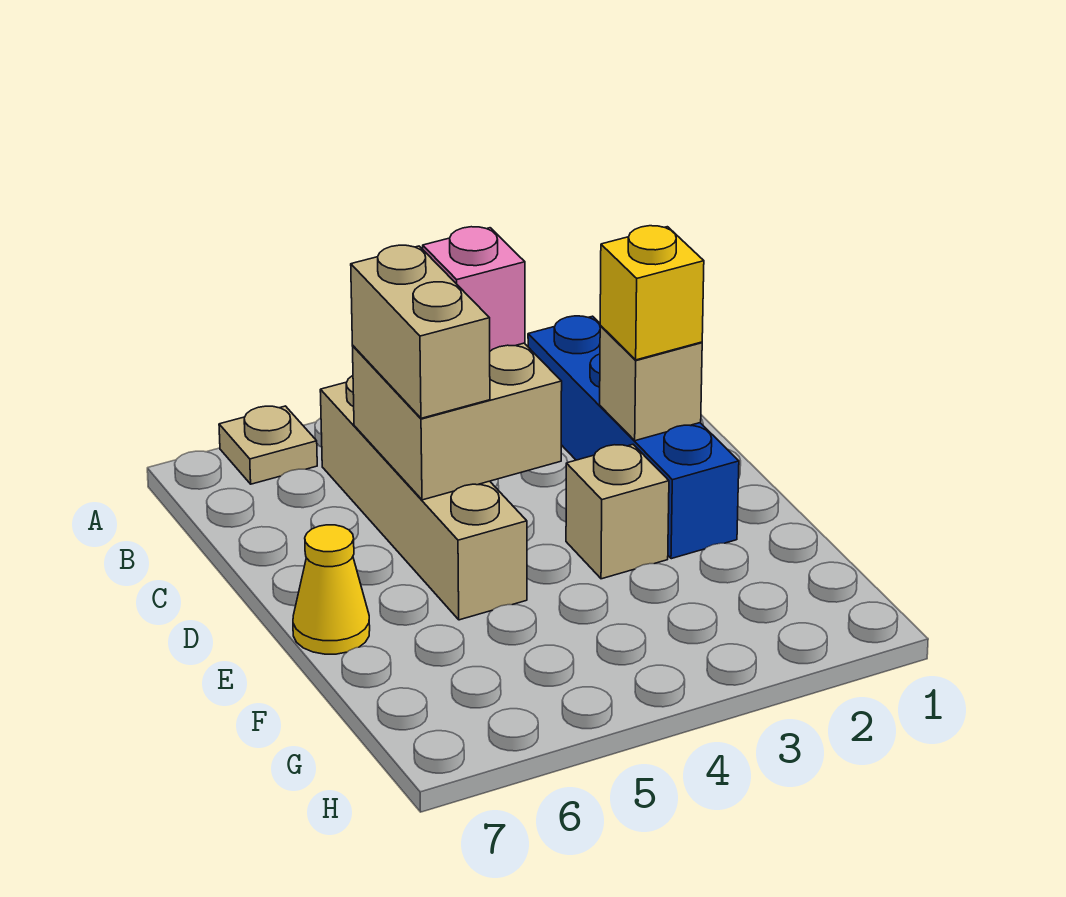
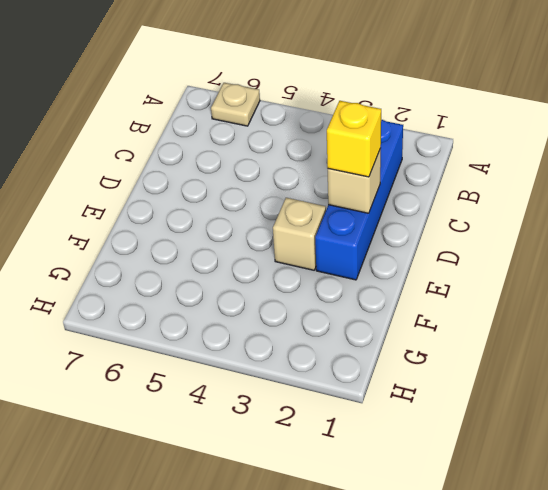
none -> tan 1x4 brick [320,376,527,620]
none -> yellow 1x1 cone [293,525,370,654]

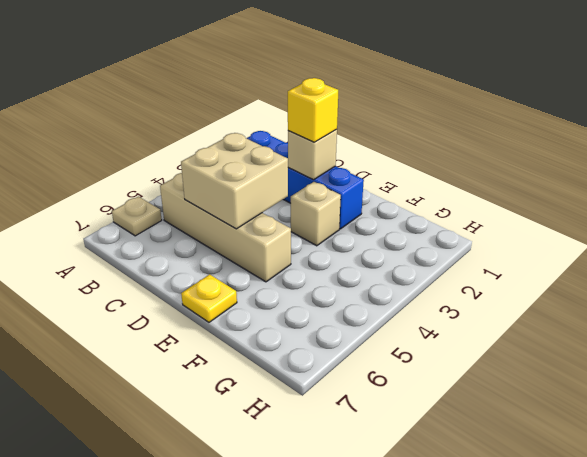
yellow 1x1 plate [181,274,237,322] -> yellow 1x1 cone [293,525,370,654]
none -> pink 1x1 brick [423,227,525,351]
none -> tan 1x2 brick [351,245,490,418]

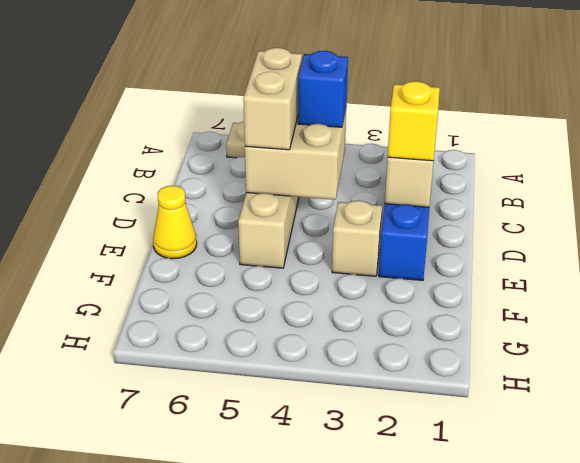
blue 1x1 brick [298,51,348,127] -> pink 1x1 brick [423,227,525,351]

